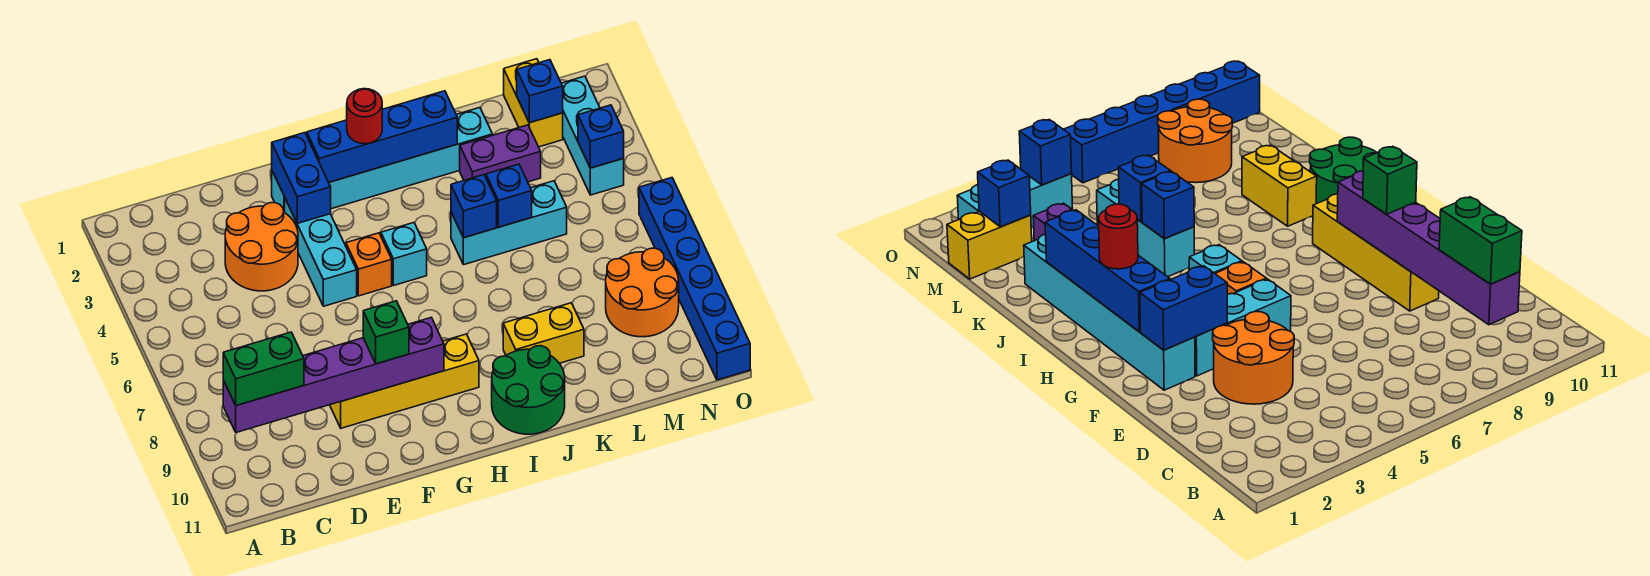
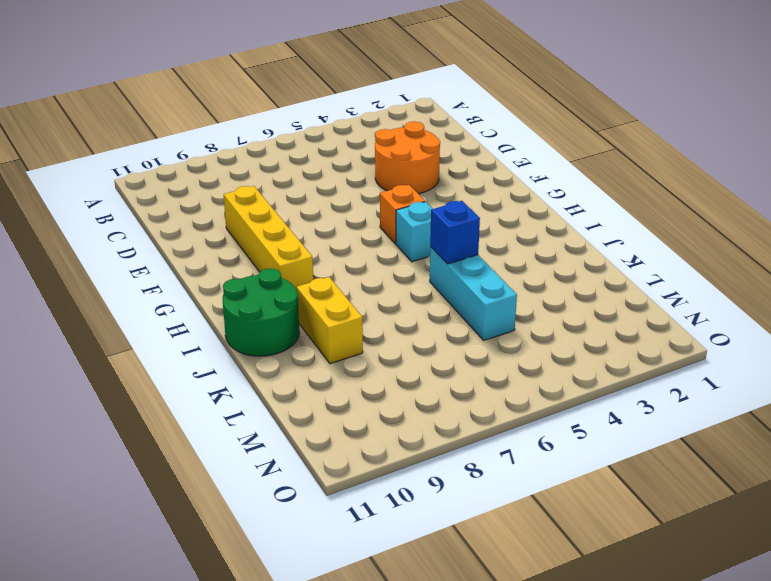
none -> cyan 1x6 brick [272,108,493,213]
none -> cyan 1x3 brick [285,199,357,306]
none -> purple 1x2 brick [460,125,541,182]

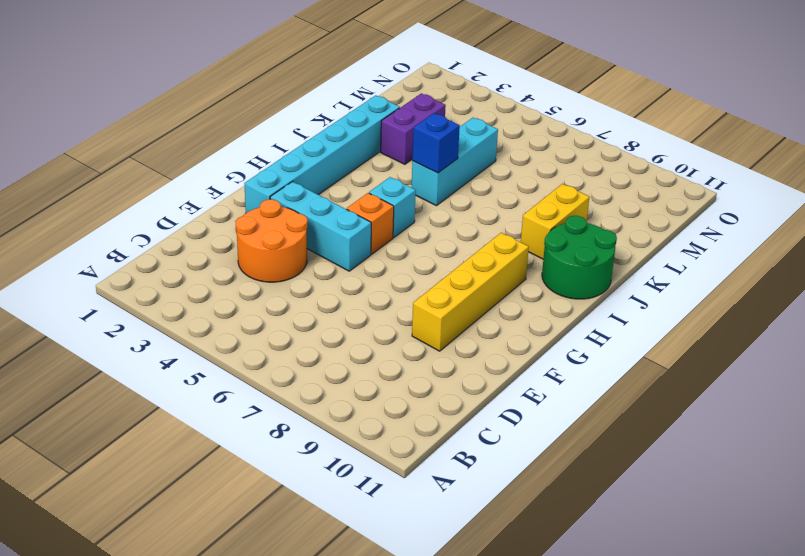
none -> yellow 1x2 brick [504,59,563,147]
none -> orange 2x2 round brick [606,248,679,337]
none -> cyan 1x3 brick [561,76,624,195]

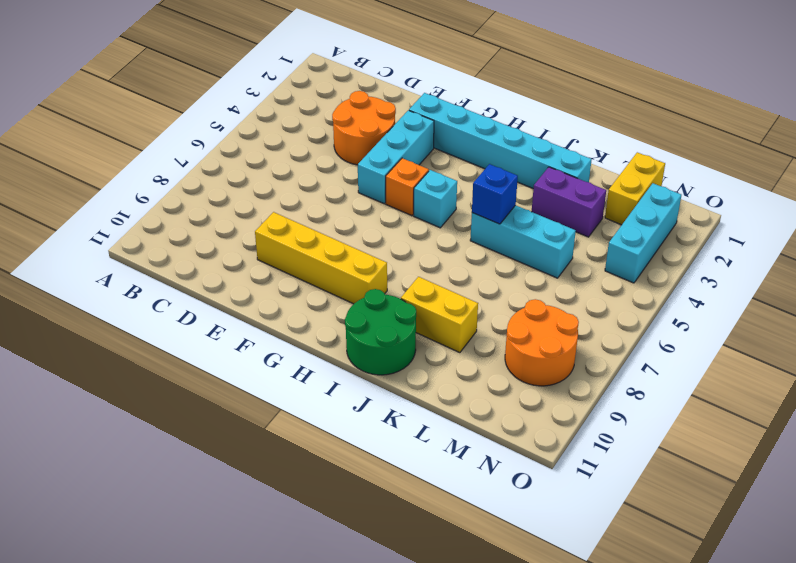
none -> blue 1x6 brick [639,178,750,380]
none -> purple 1x6 brick [223,318,444,433]
none -> blue 1x2 brick [272,133,331,223]

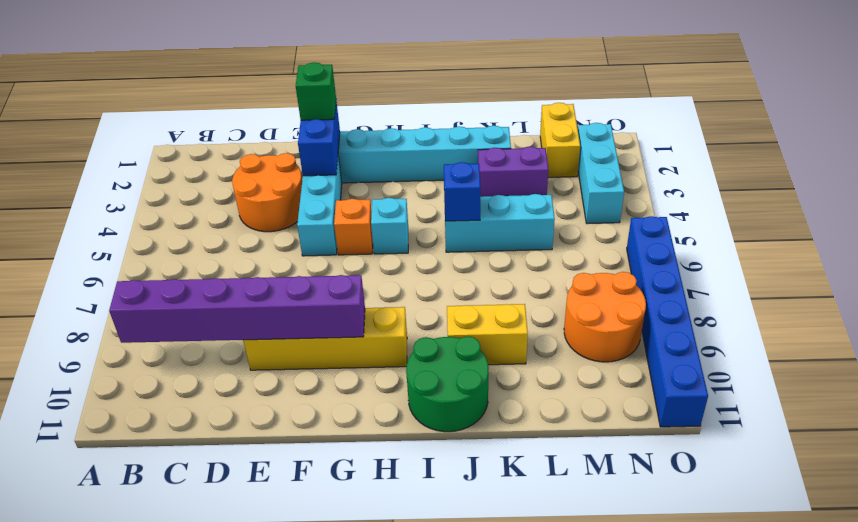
green 1x1 brick [296,62,336,120] -> green 1x1 brick moved to [363,301,409,364]
none -> blue 1x4 brick [307,91,457,182]
none -> blue 1x1 brick [486,164,532,227]
none -> blue 1x1 brick [517,60,563,123]

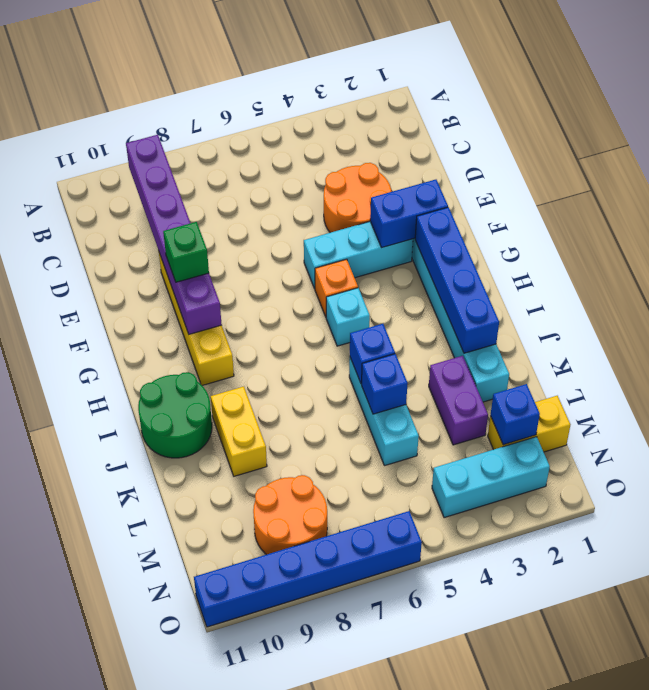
none -> blue 1x1 brick [578,105,624,168]
none -> green 1x2 brick [223,332,304,406]
none -> red 1x1 round brick [347,89,382,144]

